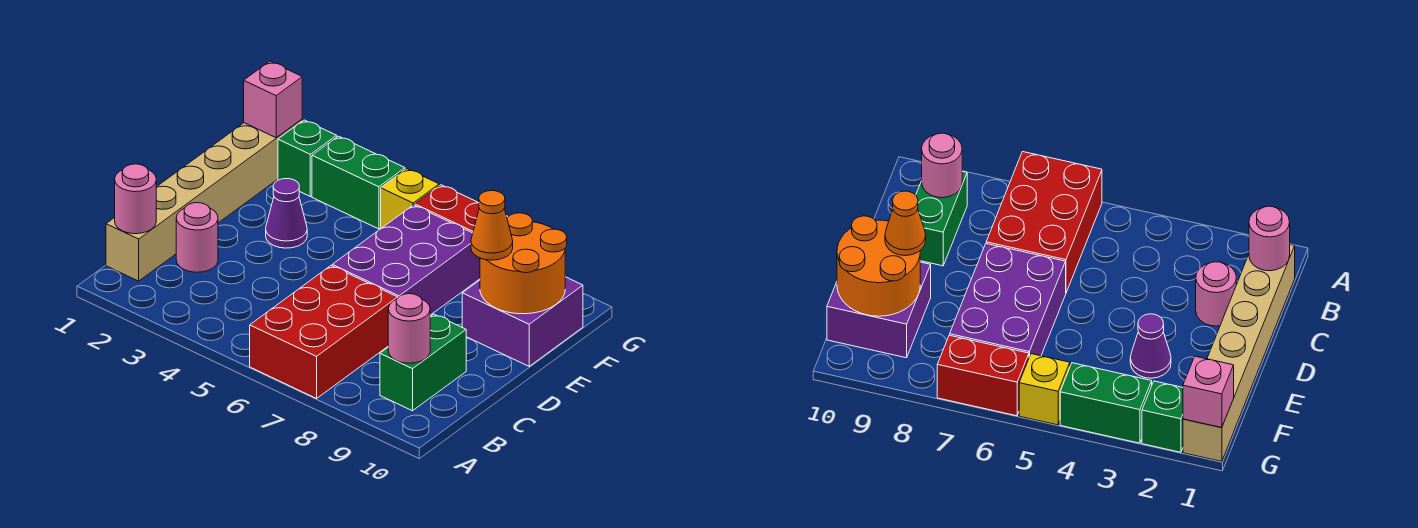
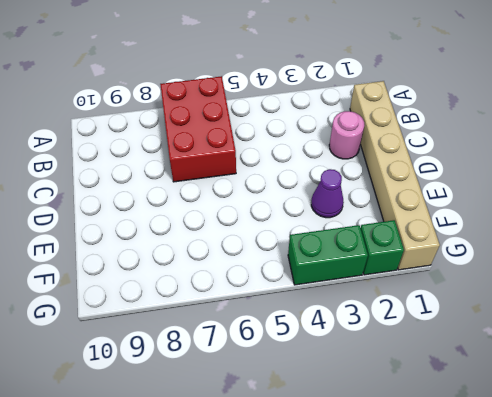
none -> green 1x2 brick [380,314,466,411]
none -> purple 2x3 brick [332,205,480,315]
none -> purple 2x2 brick [462,277,583,366]

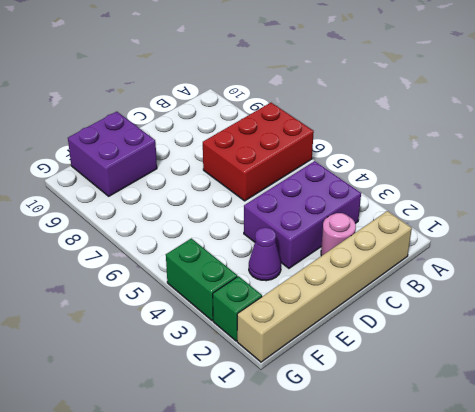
purple 2x3 brick [244,161,361,268] -> purple 2x3 brick moved to [332,205,480,315]
none -> green 1x2 brick [380,314,466,411]
none -> yellow 1x1 brick [381,169,439,228]
none -> red 1x2 brick [415,185,479,233]

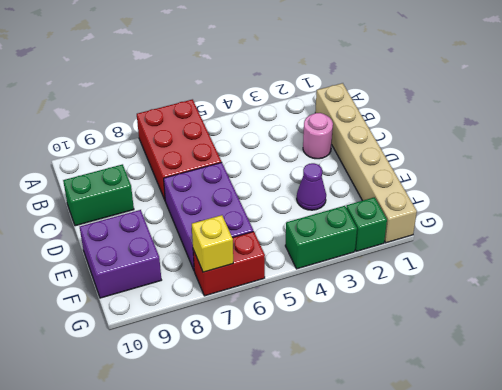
green 1x2 brick [63,164,134,226] -> green 1x2 brick turned to [380,314,466,411]
yellow 1x1 brick [192,215,233,272] -> yellow 1x1 brick moved to [381,169,439,228]
none -> pink 1x1 round brick [115,164,156,234]
none -> pink 1x1 round brick [388,294,430,363]
none -> orange 2x2 round brick [480,213,567,314]

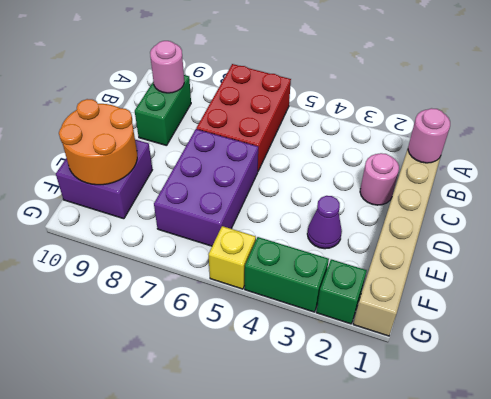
none -> red 1x2 brick [415,185,479,233]
none -> pink 1x1 brick [244,61,302,138]
none -> orange 1x1 cone [471,191,513,260]

